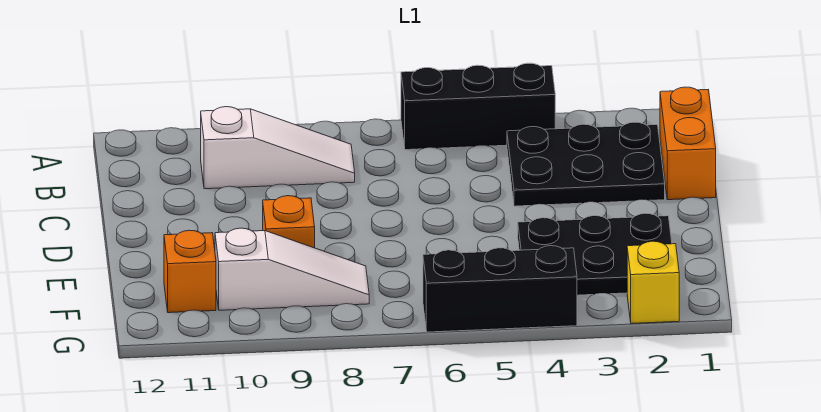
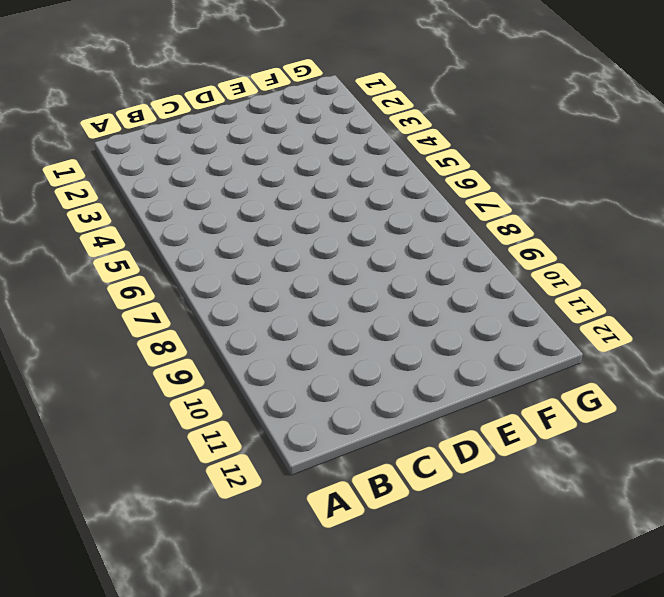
none -> black 1x3 brick [401,63,555,150]
none -> orange 1x2 brick [660,87,716,200]

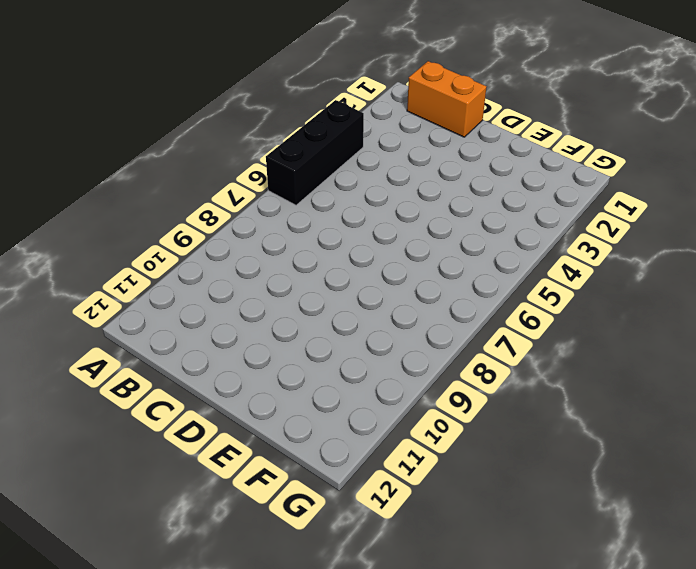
none -> black 2x3 plate [507,122,665,206]
none -> white 1x3 slope [201,107,355,189]

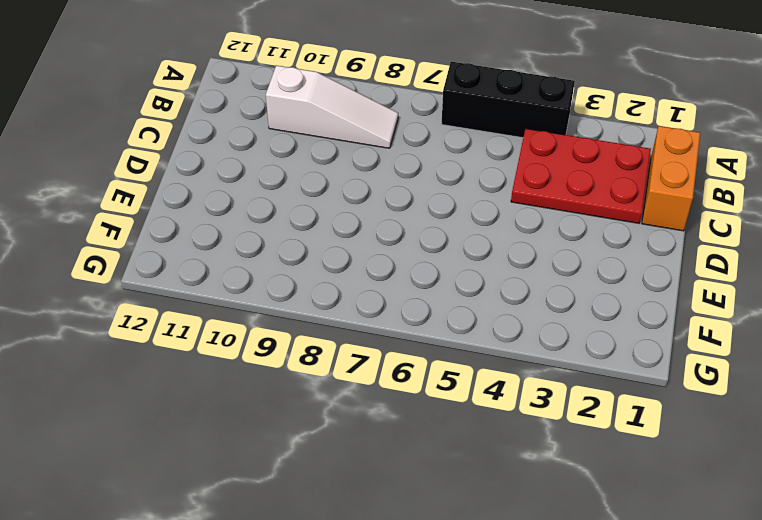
red 2x3 plate [511,129,651,223] -> black 2x3 plate [507,122,665,206]
none -> black 2x3 plate [518,213,672,295]
none -> orange 1x1 brick [263,196,315,248]

